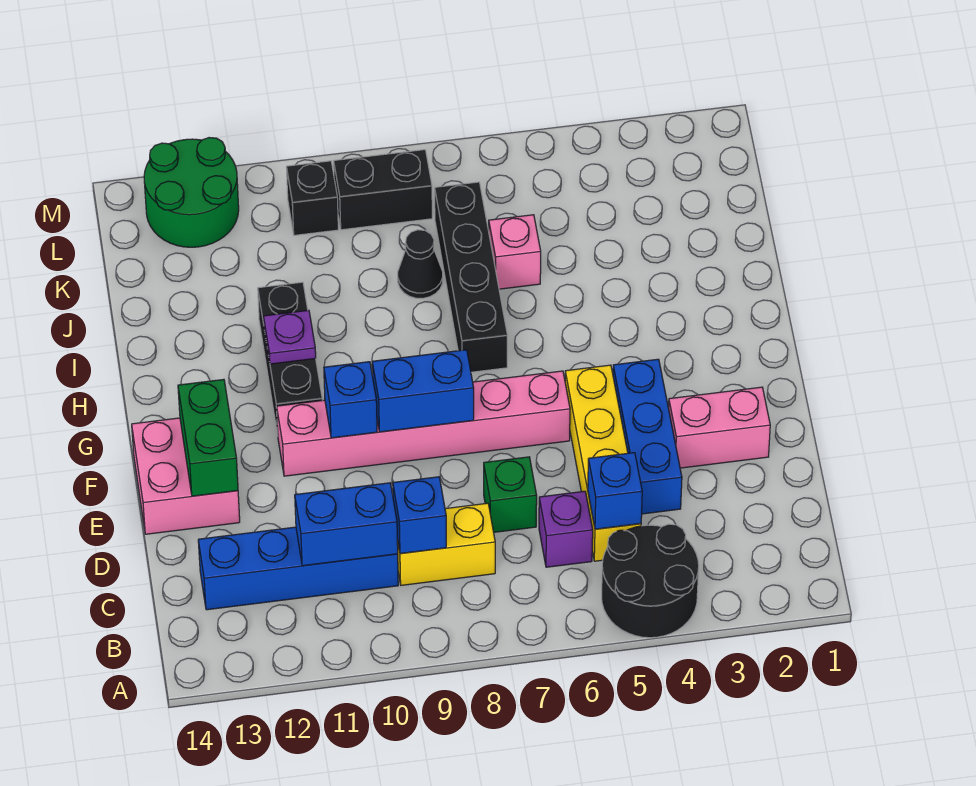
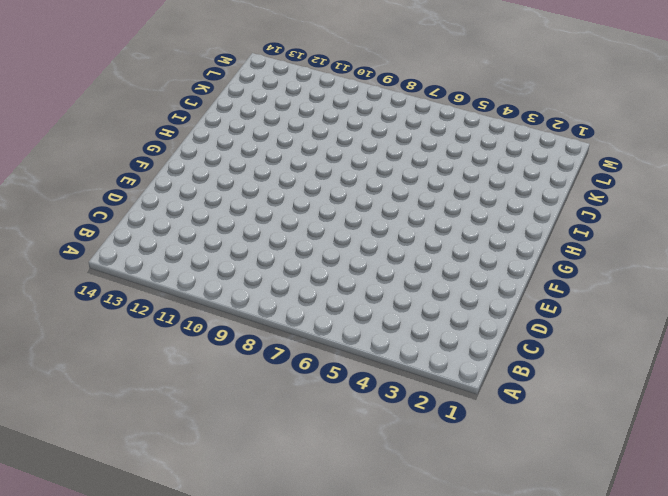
none -> black 2x2 round brick [602,524,699,638]
none -> yellow 1x4 brick [565,365,641,561]
none -> purple 1x1 brick [539,491,593,567]

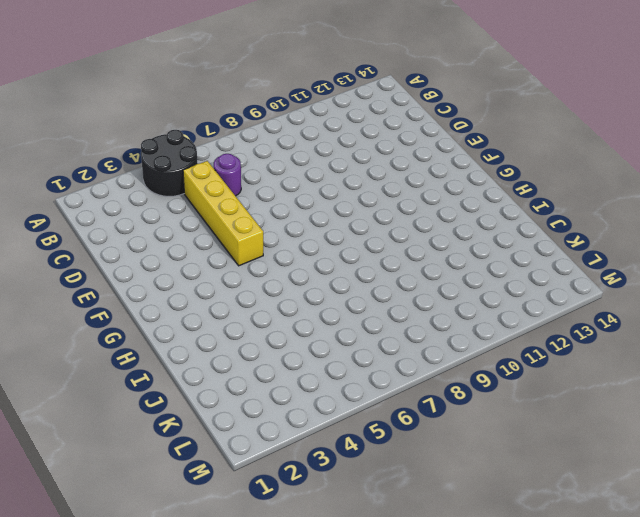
purple 1x1 round brick [214,154,241,196] -> purple 1x1 brick [539,491,593,567]
none -> yellow 1x2 brick [397,503,495,585]
none -> blue 1x4 brick [198,527,398,610]
none -> blue 1x3 brick [613,359,682,514]

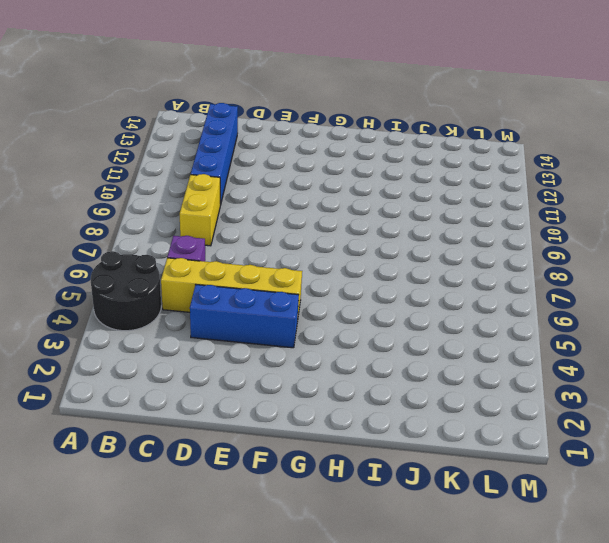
none -> green 1x1 brick [484,457,537,532]
none -> pink 1x2 brick [669,387,770,468]
none -> pink 2x2 brick [132,418,240,534]

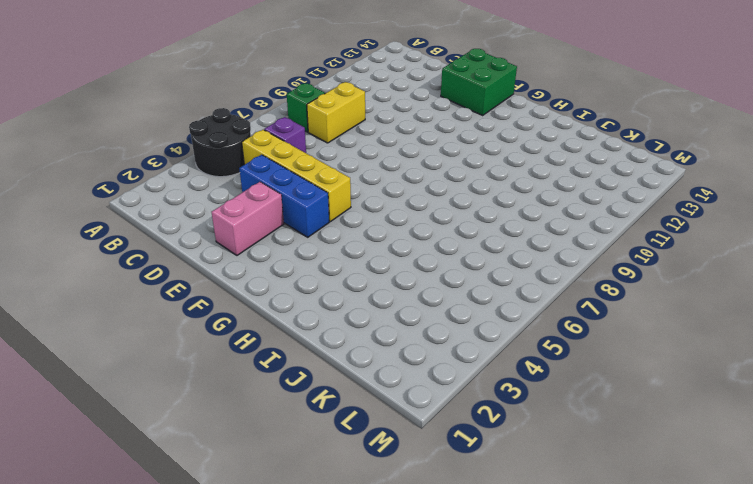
green 1x1 brick [287,83,325,132] -> green 1x1 brick moved to [484,457,537,532]
green 2x2 brick [441,49,517,115] -> pink 2x2 brick [132,418,240,534]
none -> blue 1x4 brick [198,527,398,610]
none -> pink 1x6 brick [277,371,570,476]
none -> black 1x3 brick [258,282,322,435]

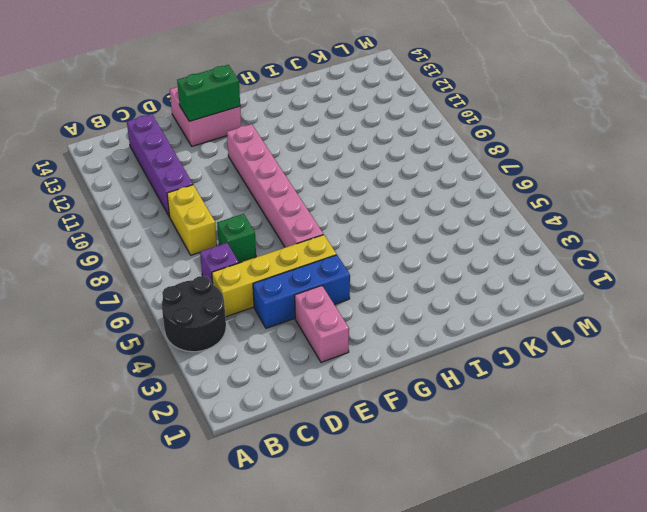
purple 1x4 brick [127,114,193,217] -> blue 1x4 brick [198,527,398,610]
none -> black 1x3 brick [258,282,322,435]
none -> black 1x4 brick [435,182,507,372]
none -> pink 1x1 brick [489,215,541,289]

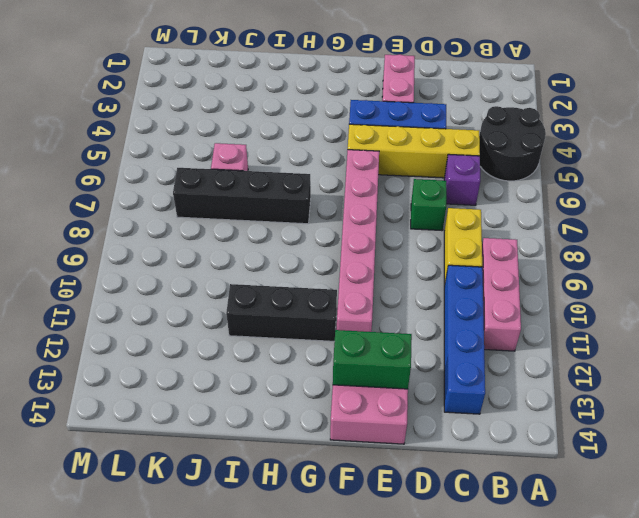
pink 1x3 brick [482,238,521,351] -> none
none -> black 1x1 cone [398,230,443,298]
none -> black 1x2 brick [334,150,432,230]
none -> black 1x1 brick [286,161,338,235]

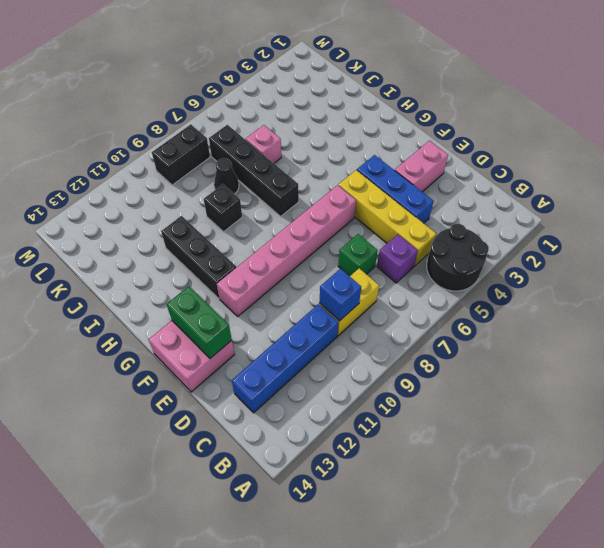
black 1x1 brick [204,184,242,232] -> black 1x1 brick moved to [286,161,338,235]
none -> green 2x2 round brick [144,138,239,247]
none -> blue 1x1 brick [588,453,642,529]
none -> blue 1x2 brick [295,483,398,566]

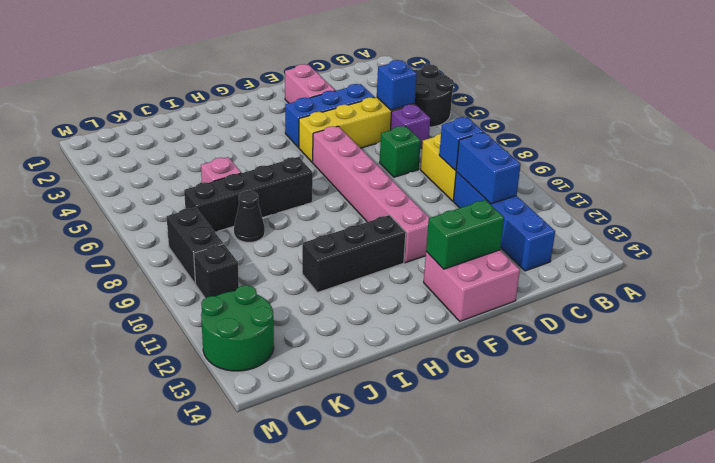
none -> blue 1x2 brick [372,350,474,432]
none -> blue 1x1 brick [324,362,377,438]
none -> purple 1x1 plate [264,310,316,364]

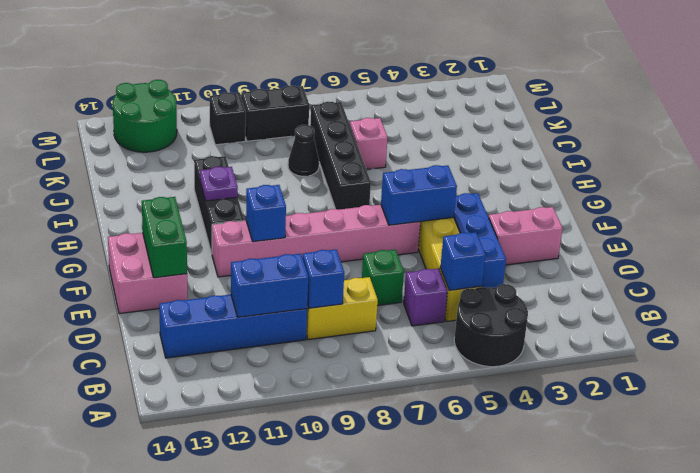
blue 1x2 brick [381,165,457,225] -> blue 1x2 brick moved to [372,350,474,432]

